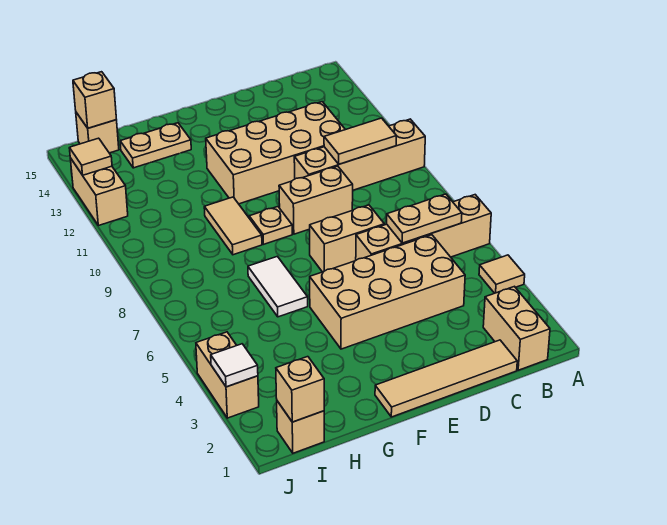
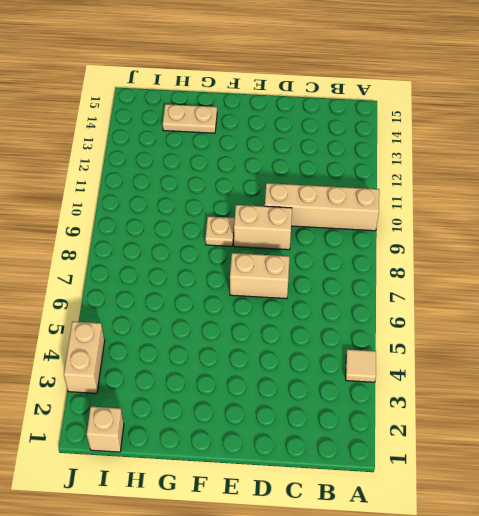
none -> tan 1x4 brick [356,195,491,260]
none -> tan 1x2 brick [483,286,550,370]
none -> tan 1x4 tile [375,340,517,417]

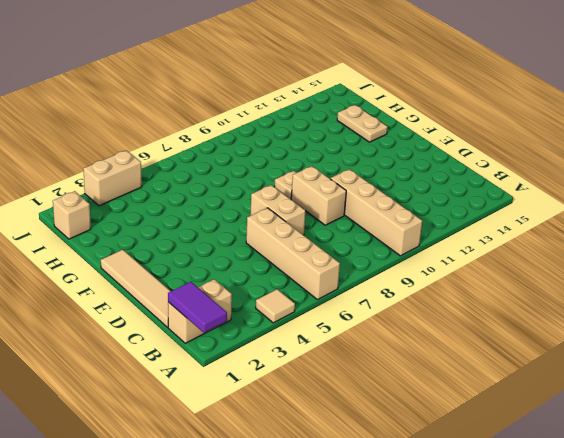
purple 1x2 tile [168,282,227,333] -> none
none -> tan 2x4 brick [310,235,465,349]
none -> tan 2x4 brick [206,102,345,204]
none -> white 1x2 tile [248,256,308,317]

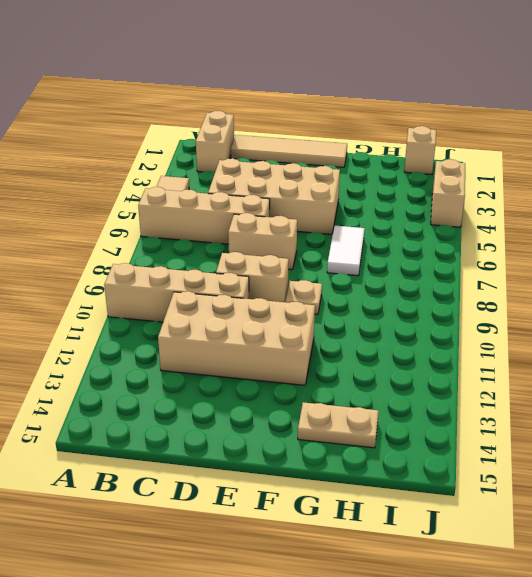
none -> tan 1x2 tile [204,197,262,255]
none -> tan 1x1 brick [76,113,119,153]
none -> tan 1x2 brick [70,158,128,226]

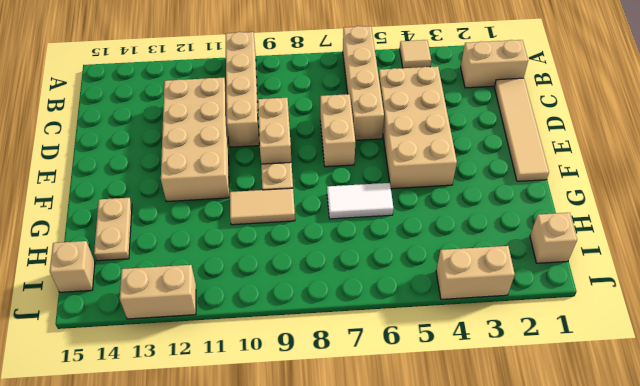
none -> tan 1x2 plate [387,194,462,243]
none -> tan 1x2 tile [324,118,396,164]
none -> tan 1x1 brick [276,357,324,422]

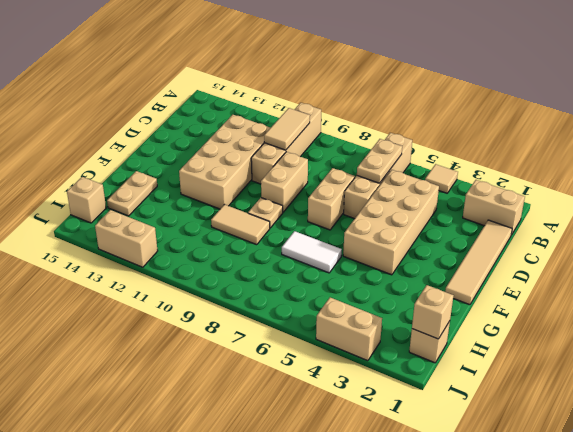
none -> tan 1x1 brick [73,72,116,128]
none -> white 1x1 tile [211,344,258,387]
none -> tan 1x1 tile [69,138,112,175]

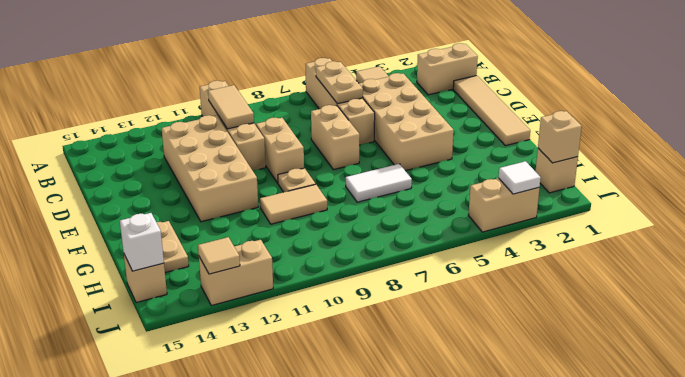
white 1x1 brick [120,213,164,271] -> tan 1x1 brick [73,72,116,128]

